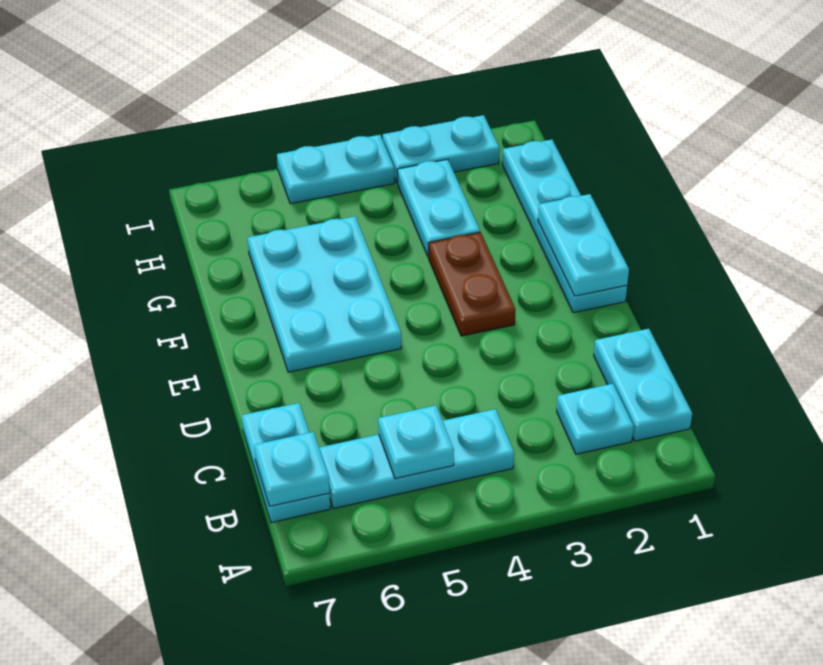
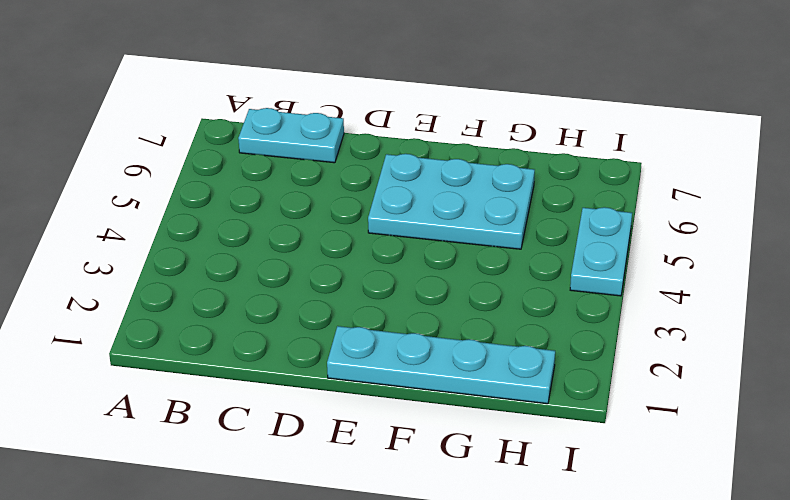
none -> cyan 1x2 plate [594,329,692,441]
none -> cyan 1x1 plate [557,384,634,454]
none -> cyan 1x3 plate [319,409,514,509]

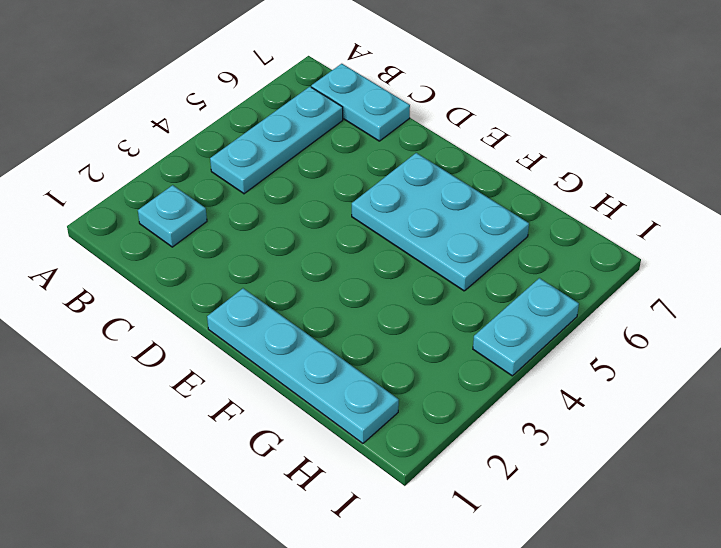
none -> cyan 1x2 plate [594,329,692,441]
none -> brown 1x2 plate [429,232,516,336]
none -> cyan 1x2 plate [397,159,480,257]

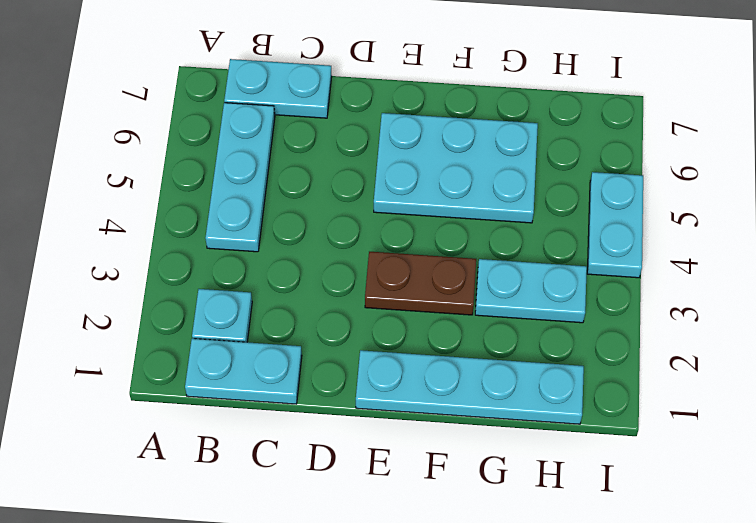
none -> cyan 1x2 plate [383,115,500,183]
none -> cyan 1x1 plate [378,406,454,479]
none -> cyan 1x1 plate [254,432,330,506]

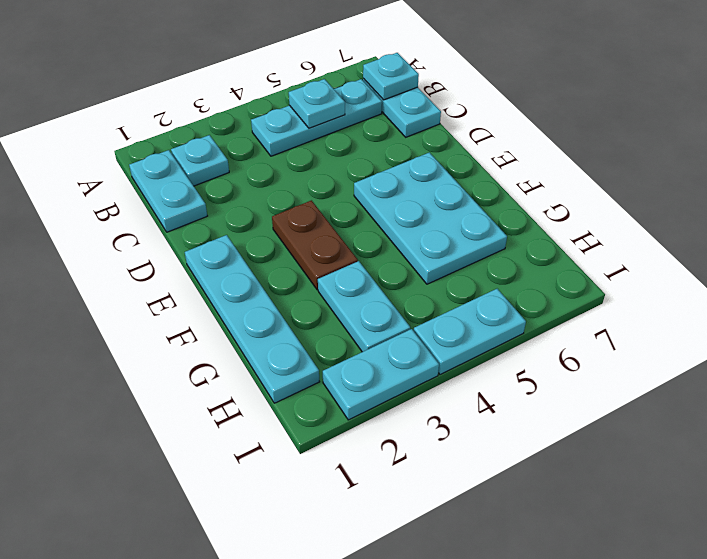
none -> cyan 1x2 plate [538,194,629,296]

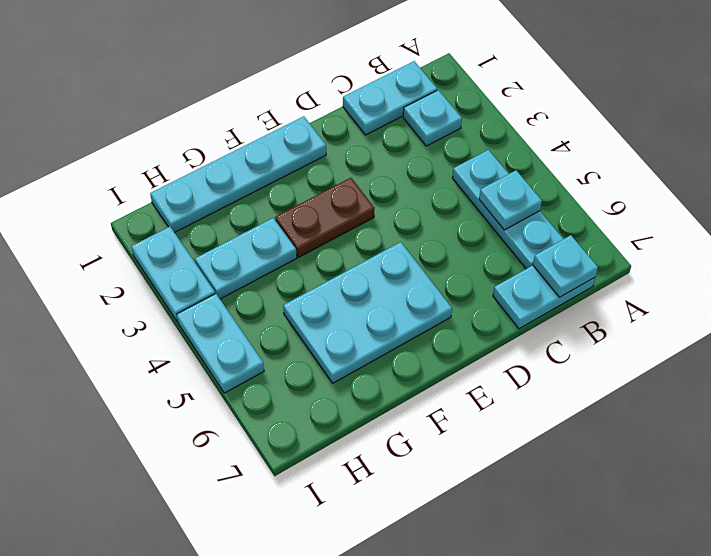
none -> cyan 1x2 plate [538,194,629,296]

